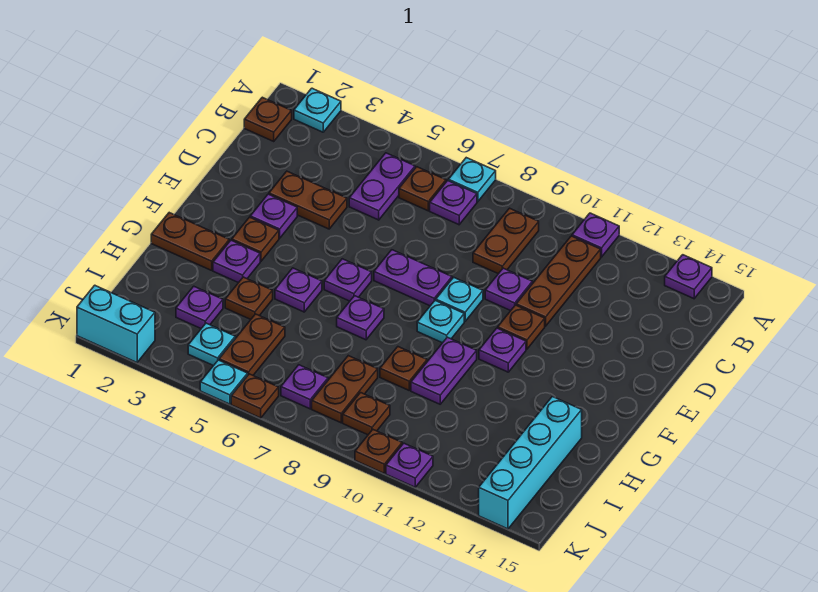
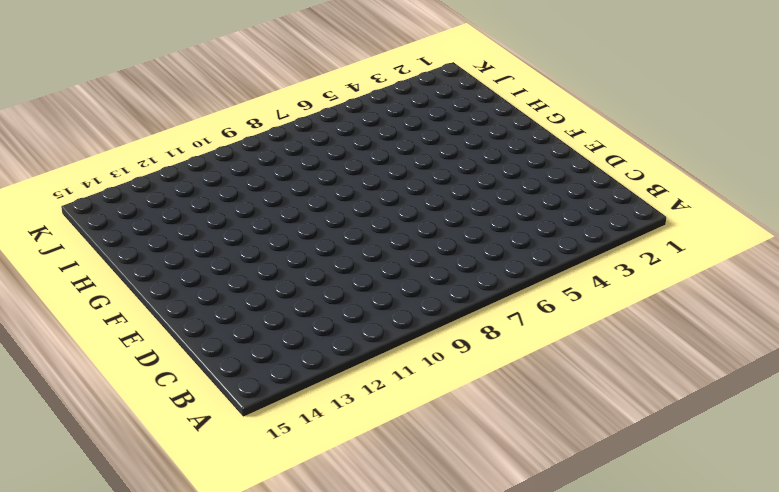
none -> cyan 1x1 plate [294,88,341,132]
none -> cyan 1x1 plate [448,158,496,202]
none -> purple 1x1 plate [572,213,619,257]
none -> purple 1x1 plate [665,255,712,299]

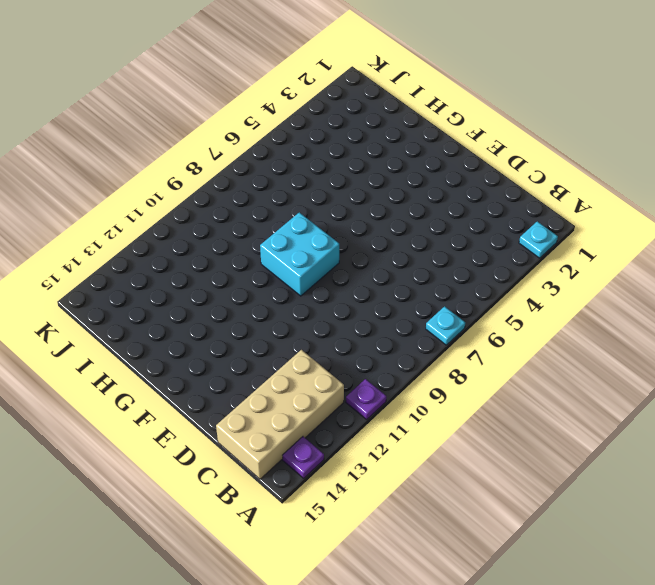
tan 2x4 brick [216,350,344,479] -> none
cyan 2x2 brick [260,212,339,296] -> cyan 1x1 plate [417,300,464,343]
none -> brown 1x1 plate [244,97,292,141]
none -> purple 1x2 plate [349,153,415,220]
none -> brown 1x1 plate [399,167,446,211]
none -> purple 1x1 plate [430,181,477,225]

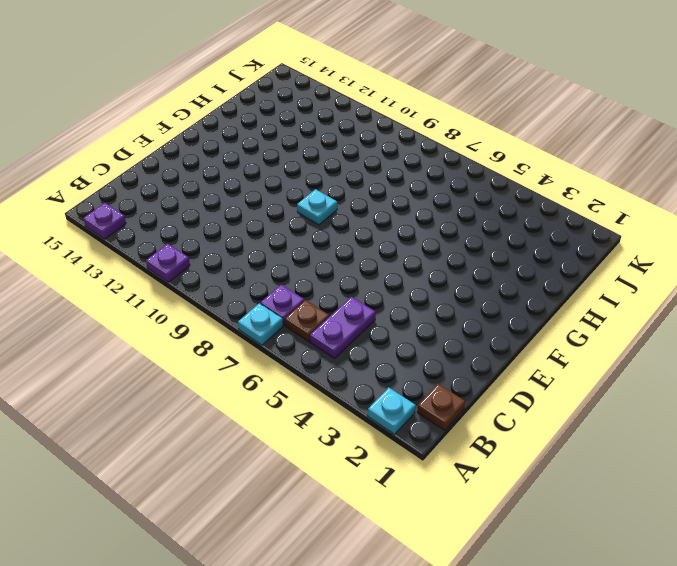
none -> brown 1x2 plate [473,208,539,274]
none -> brown 1x3 plate [516,236,601,326]
none -> brown 1x2 plate [269,171,347,229]
none -> purple 1x1 plate [485,268,532,311]

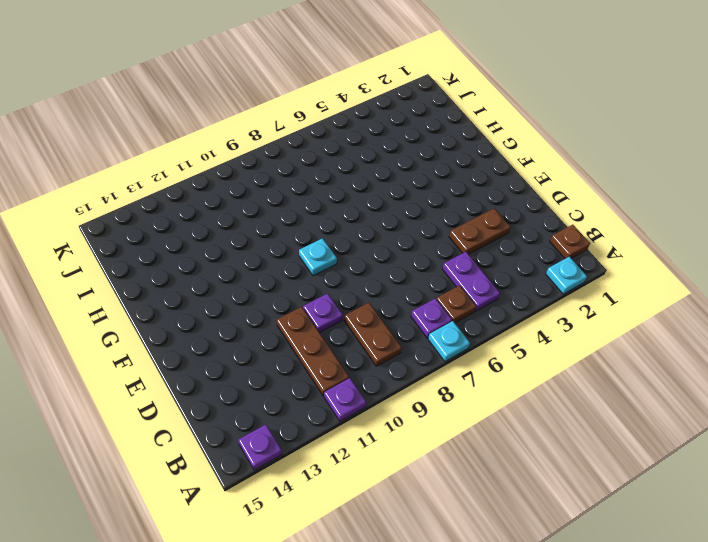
none -> purple 1x1 plate [250,194,297,238]
none -> purple 1x2 plate [374,250,452,306]
none -> cyan 1x1 plate [436,277,483,321]
none -> brown 1x1 plate [498,305,545,349]

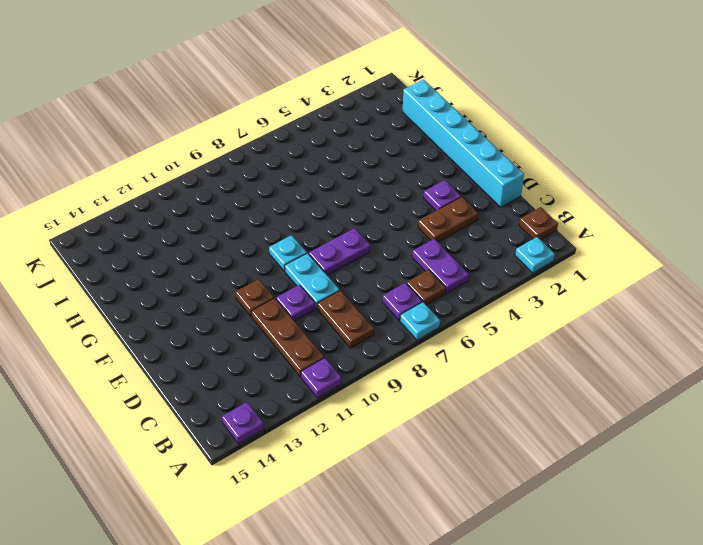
cyan 1x6 brick [403,80,524,207] -> brown 1x2 plate [151,213,229,270]
cyan 1x2 plate [285,253,340,309] -> cyan 1x1 plate [436,277,483,321]
none -> brown 1x1 plate [232,217,279,261]
none -> purple 1x1 plate [324,259,372,301]
none -> purple 1x1 plate [479,328,526,372]
none -> purple 1x1 plate [213,240,260,283]

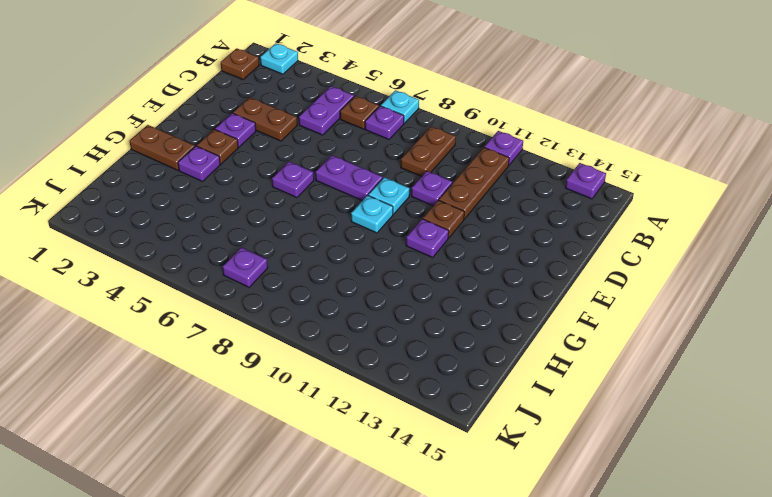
none -> purple 1x1 plate [275,268,322,312]
none -> purple 1x1 plate [337,296,384,340]
none -> purple 1x2 plate [411,337,477,404]
none -> brown 1x1 plate [225,277,273,320]

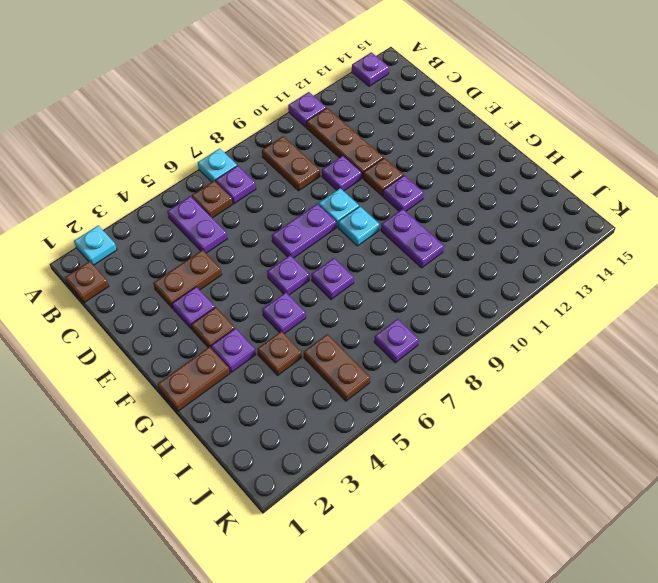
none -> brown 1x1 plate [380,347,427,390]
none -> cyan 1x4 brick [479,396,582,529]
none -> purple 1x1 plate [176,286,223,328]
none -> brown 1x2 plate [312,356,378,423]

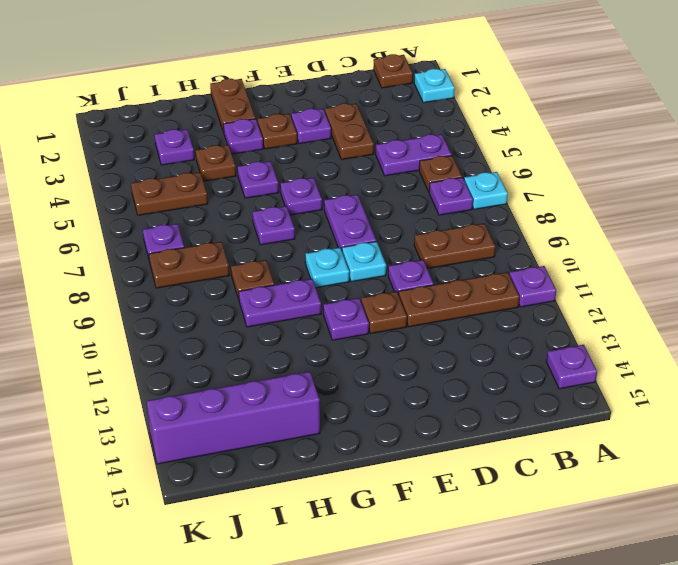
purple 1x4 brick [147,371,320,464] -> cyan 1x4 brick [479,396,582,529]
none -> cyan 1x1 plate [188,323,235,366]
none -> brown 1x1 plate [343,393,390,435]
none -> cyan 1x2 brick [77,285,155,362]
none -> cyan 1x1 plate [200,360,248,404]

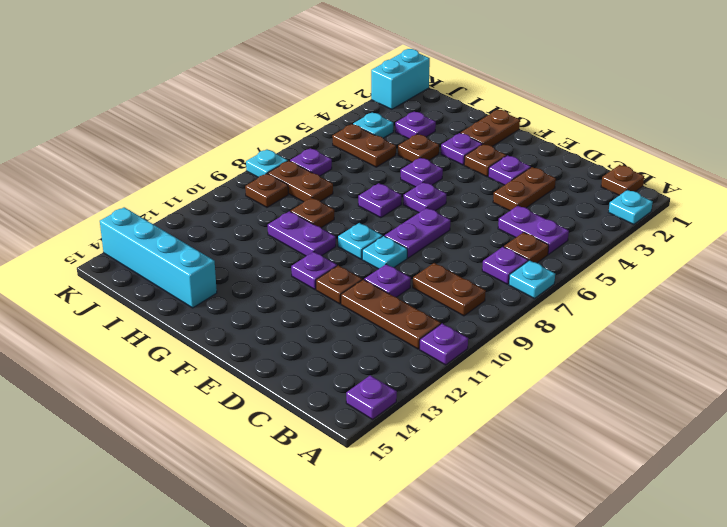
cyan 1x1 plate [246,149,288,177] -> cyan 1x1 plate moved to [200,360,248,404]
none -> brown 1x1 plate [231,374,279,418]
none -> brown 1x1 plate [355,430,402,473]
none -> purple 1x1 plate [386,443,433,487]

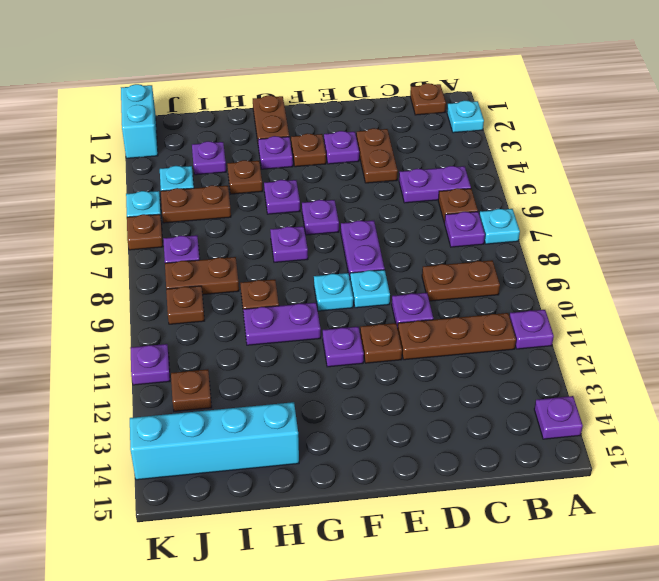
brown 1x1 plate [171,369,212,411] -> brown 1x1 plate moved to [355,430,402,473]

